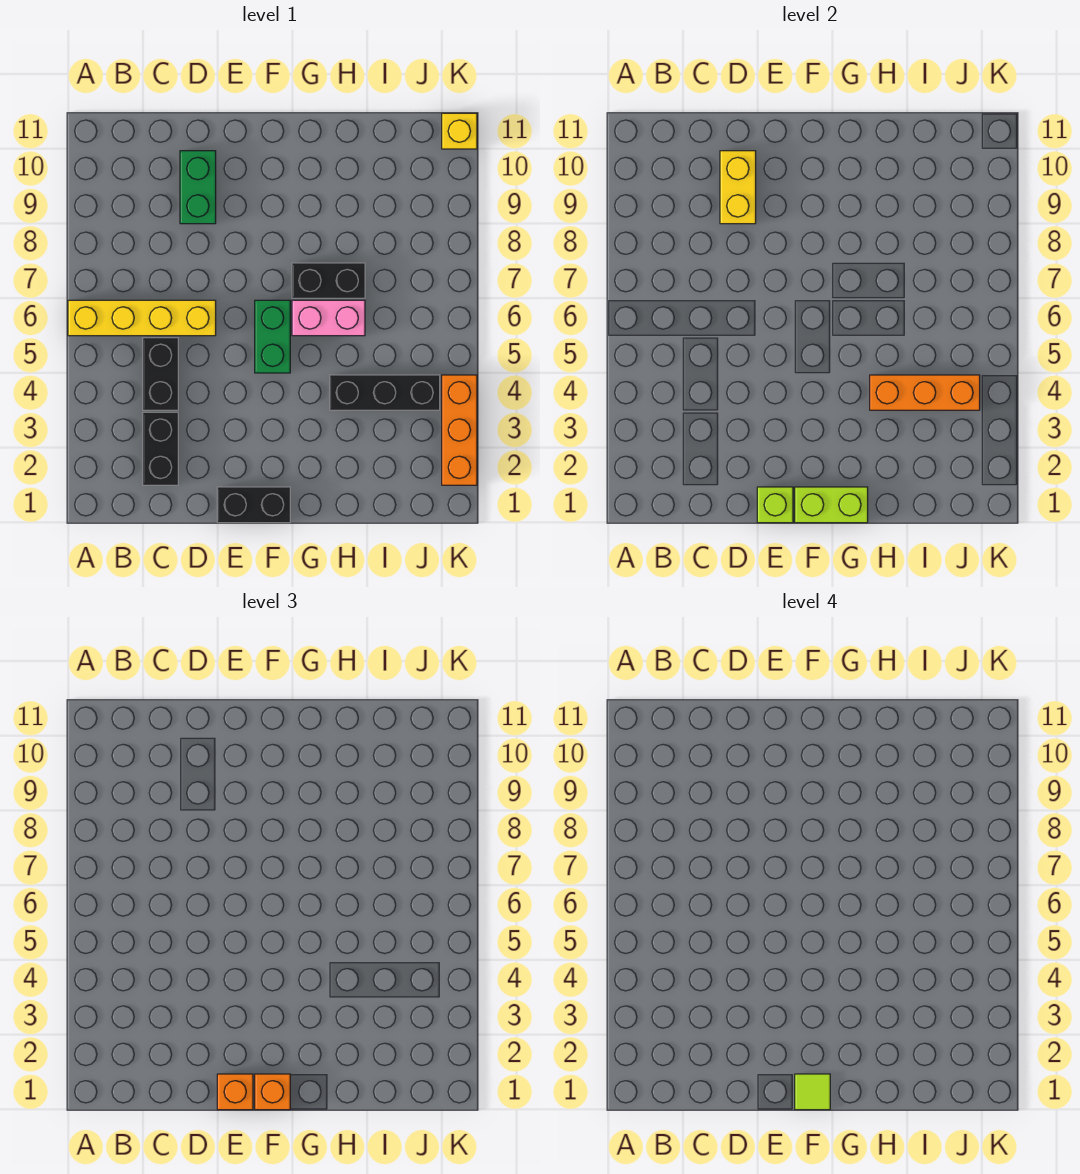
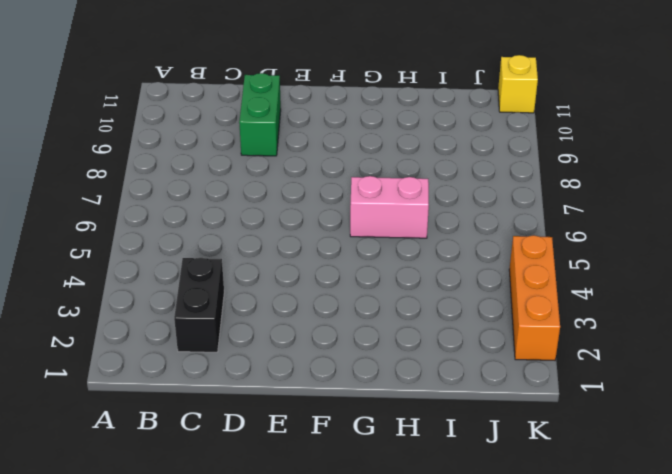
none -> yellow 1x4 brick [68,300,216,336]
none -> black 1x2 brick [143,338,178,410]
none -> black 1x2 brick [217,487,290,523]

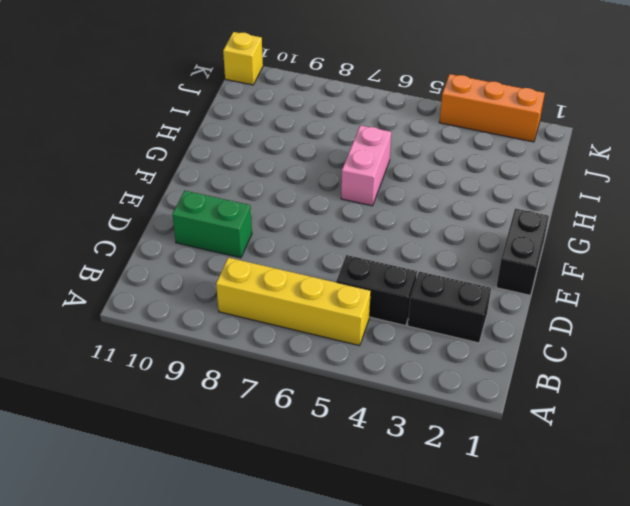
yellow 1x4 brick [216,257,371,346] -> yellow 1x4 brick turned to [68,300,216,336]
none -> green 1x2 brick [255,300,290,373]
none -> black 1x2 brick [292,263,365,298]
none -> black 1x3 brick [330,375,440,410]

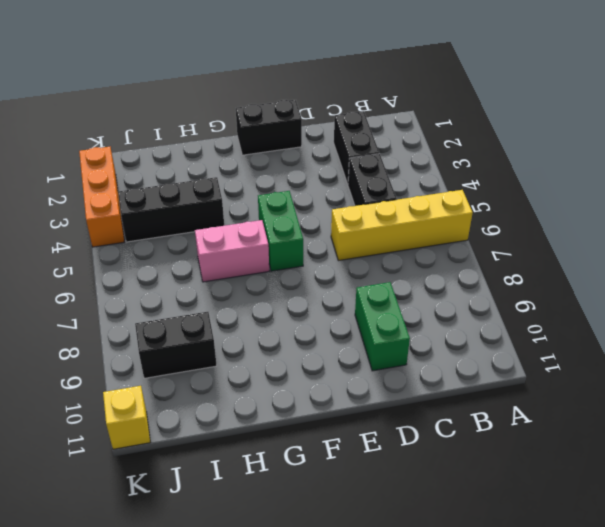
black 1x2 brick [135,312,217,378] -> black 1x2 brick moved to [292,263,365,298]
none -> yellow 1x2 brick [720,151,756,224]
none -> lime 1x1 brick [757,487,793,523]
none -> lime 1x2 brick [795,487,868,523]

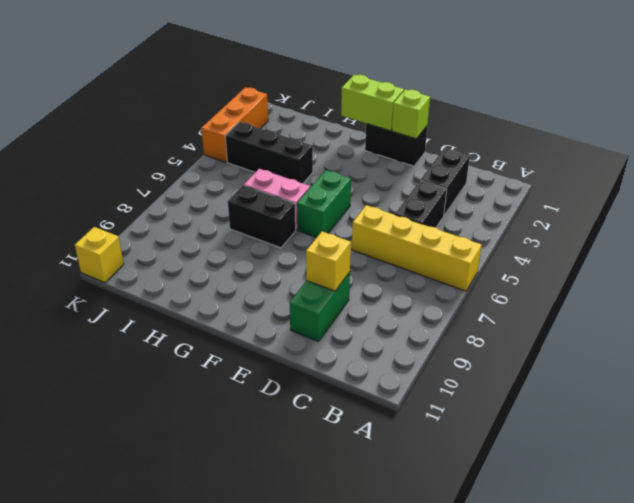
yellow 1x1 brick [306,231,351,291] -> yellow 1x2 brick [720,151,756,224]
none -> orange 1x3 brick [870,375,980,410]
none -> orange 1x1 brick [217,1074,253,1110]
none -> orange 1x1 brick [255,1074,290,1110]

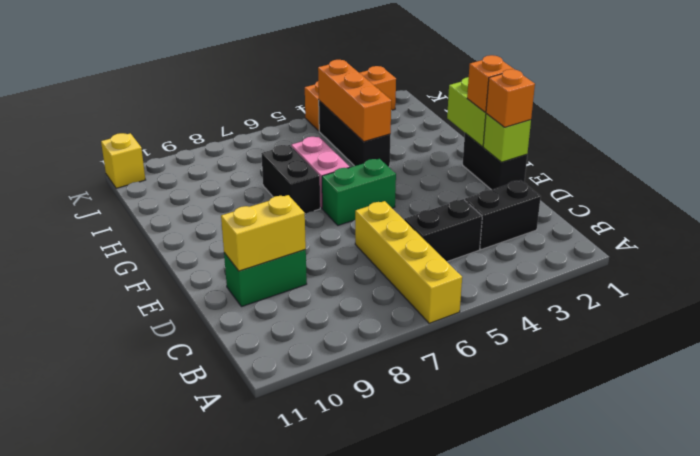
none -> lime 1x1 tile [795,1074,830,1110]

